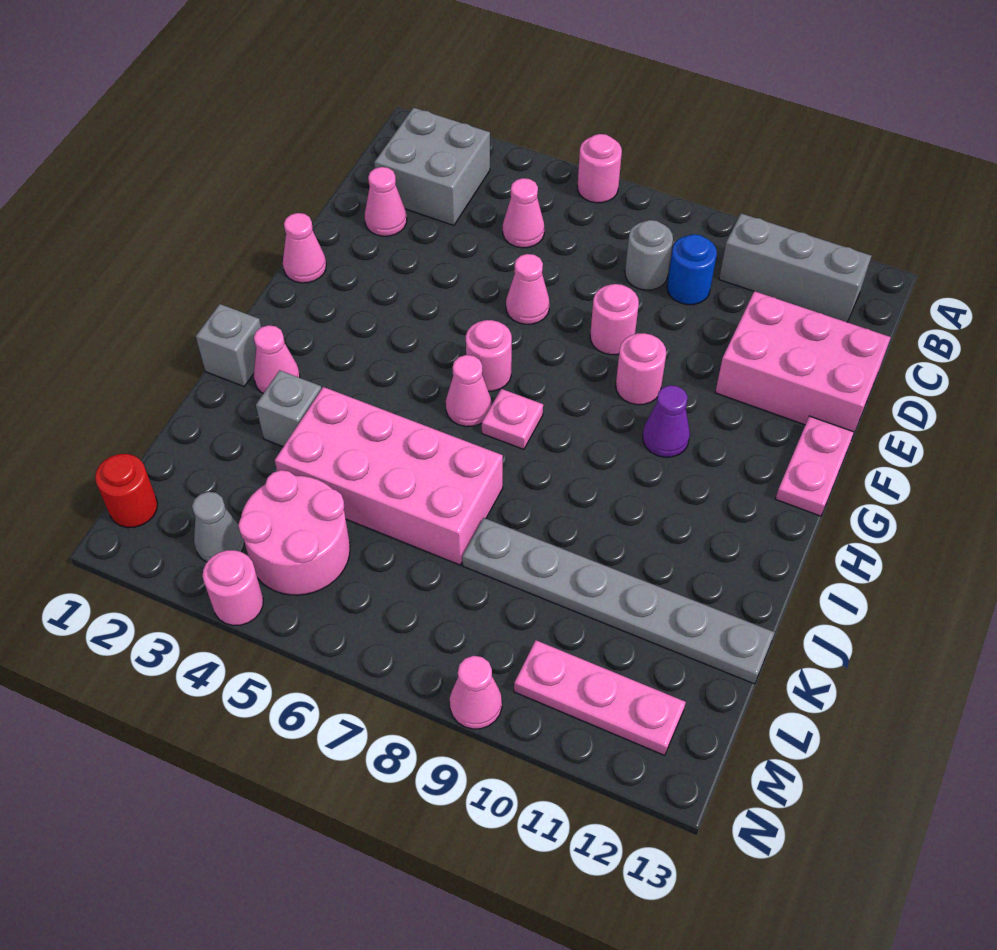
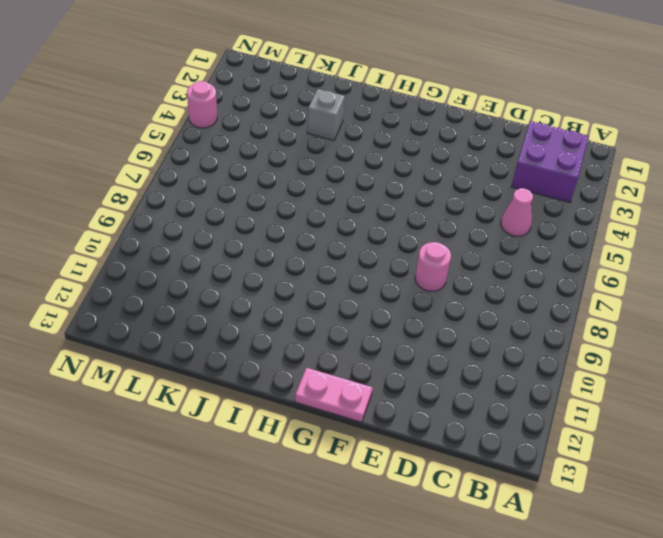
purple 2x2 brick [511,121,589,202] -> grey 2x2 brick [374,108,490,225]
none -> pink 1x1 round brick [577,134,622,203]
none -> grey 1x3 brick [719,213,871,322]
none -> grey 1x1 round brick [625,220,673,290]

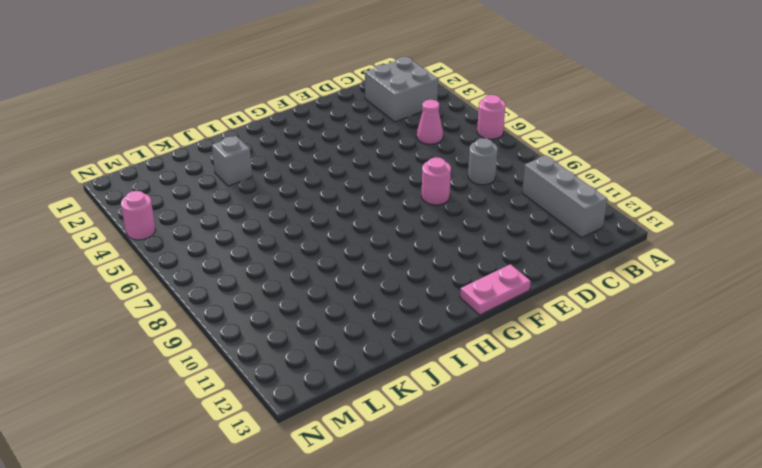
none -> blue 1x1 round brick [667,234,717,305]
none -> pink 1x1 cone [365,167,407,236]
none -> pink 2x3 brick [715,291,891,432]

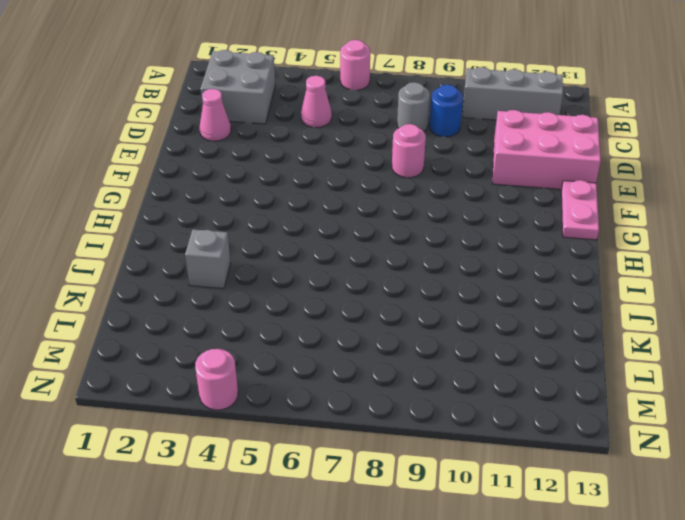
none -> pink 1x1 cone [506,254,550,324]
none -> pink 1x1 cone [283,213,326,283]
none -> pink 1x1 round brick [616,333,666,405]

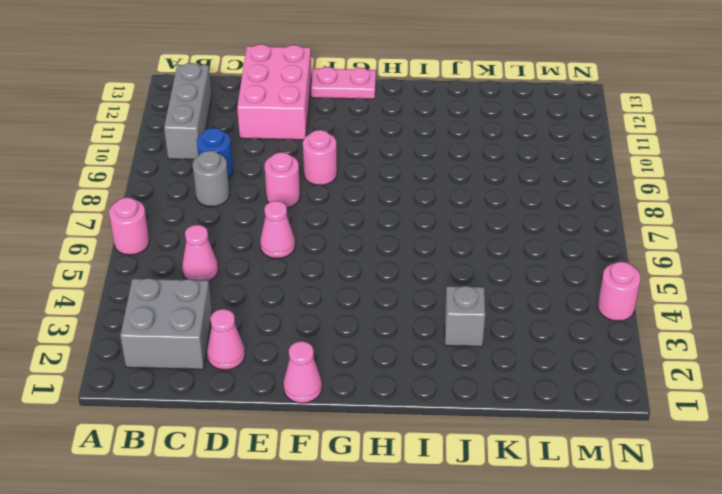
none -> pink 1x1 round brick [466,320,512,391]
none -> purple 1x1 cone [643,385,690,457]
none -> pink 1x1 cone [446,355,491,427]

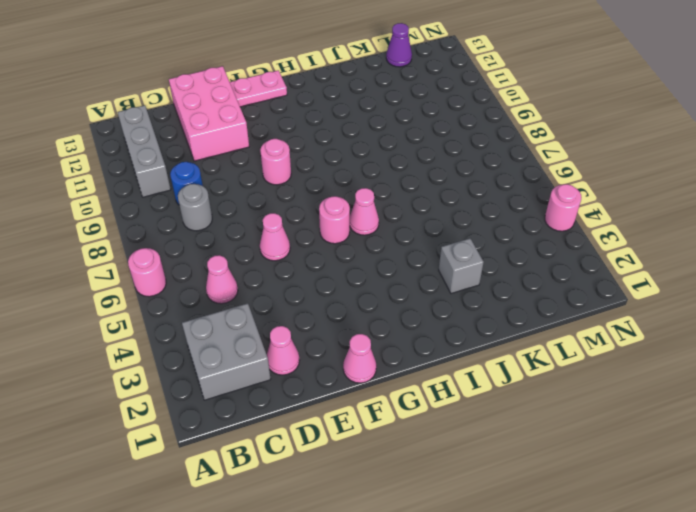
purple 1x1 cone [386,23,412,67] -> purple 1x1 cone moved to [643,385,690,457]
none -> pink 1x1 round brick [590,284,639,355]
none -> pink 1x1 plate [482,389,543,449]
none -> grey 1x1 brick [196,304,261,386]

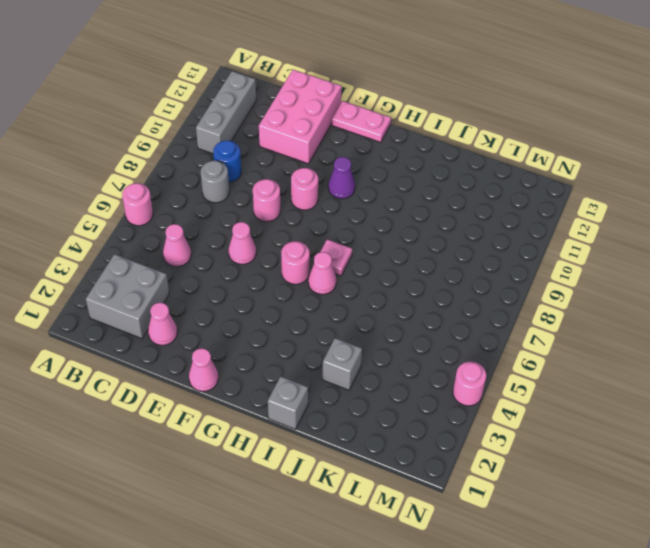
none -> pink 1x1 cone [254,325,300,393]
none -> pink 2x4 brick [275,387,503,565]
none -> grey 1x6 plate [462,518,775,684]

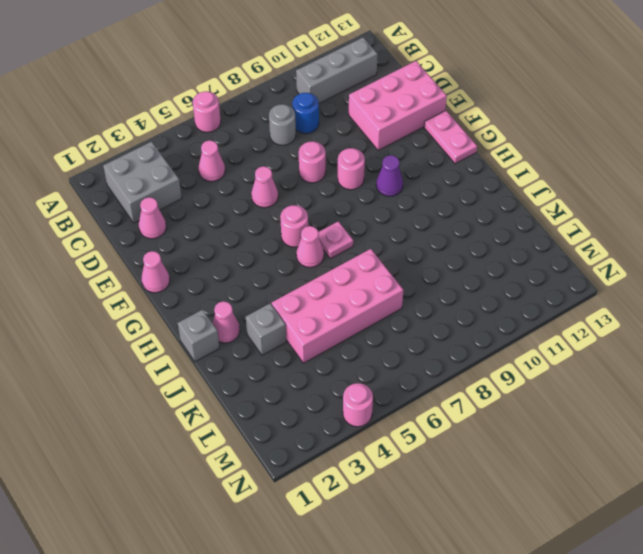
none -> grey 1x6 plate [462,518,775,684]
none -> pink 2x2 round brick [238,470,350,595]
none -> red 1x1 round brick [95,454,158,528]

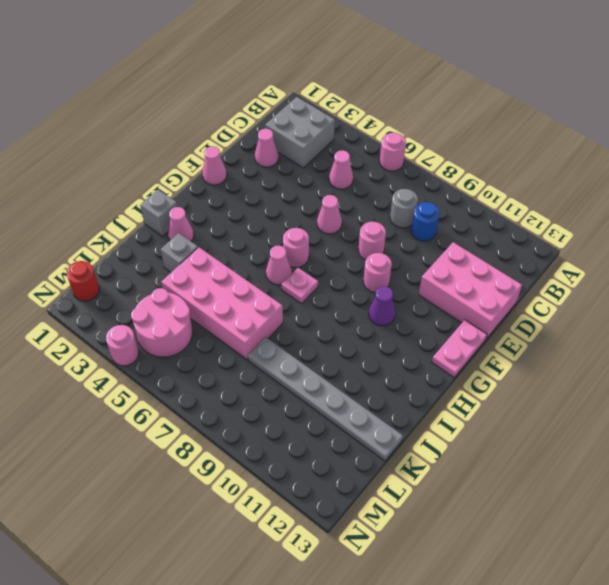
none -> grey 1x3 brick [719,213,871,322]
none -> grey 1x1 cone [192,492,244,562]
none -> pink 1x3 plate [514,640,686,755]

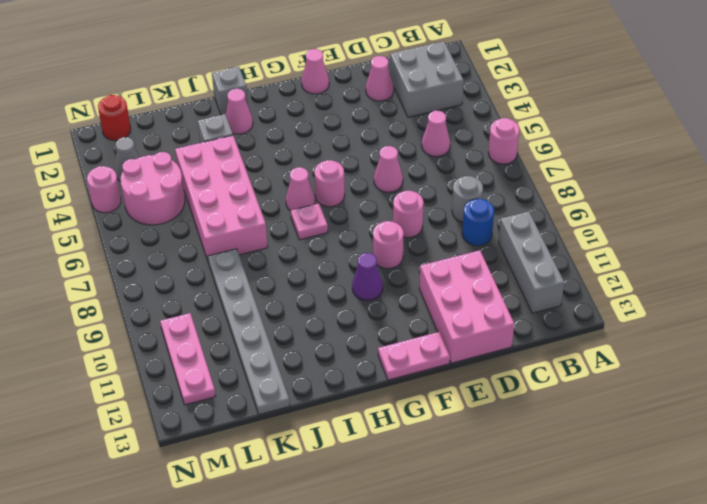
none -> pink 1x1 cone [450,656,502,729]

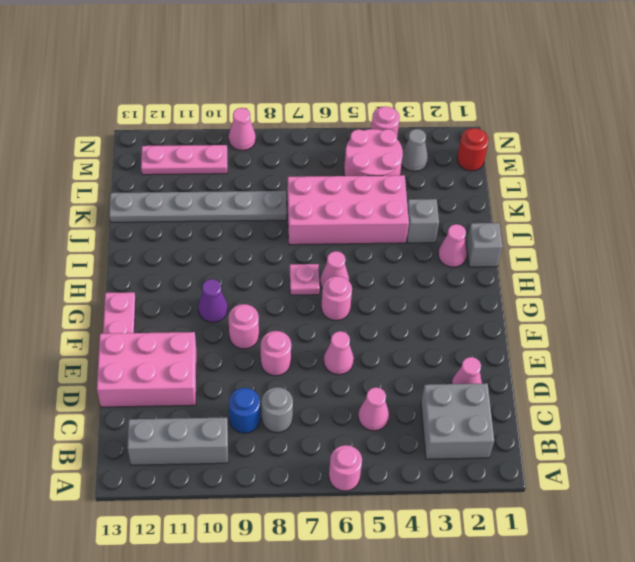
none -> pink 1x1 cone [283,213,326,283]

